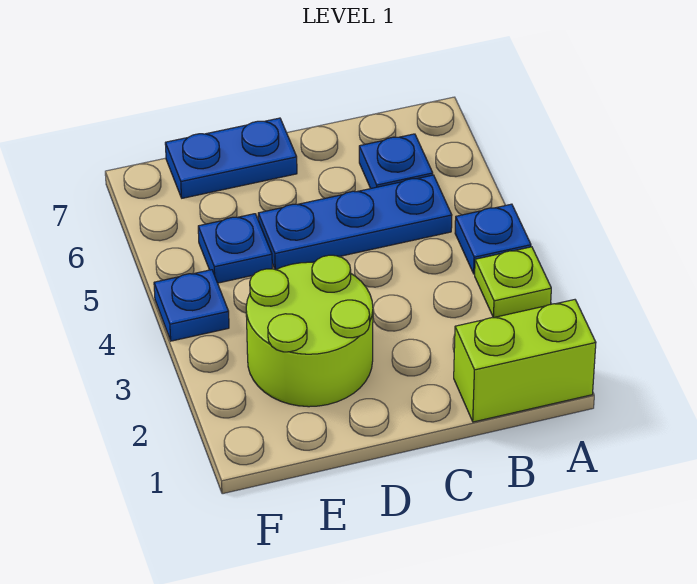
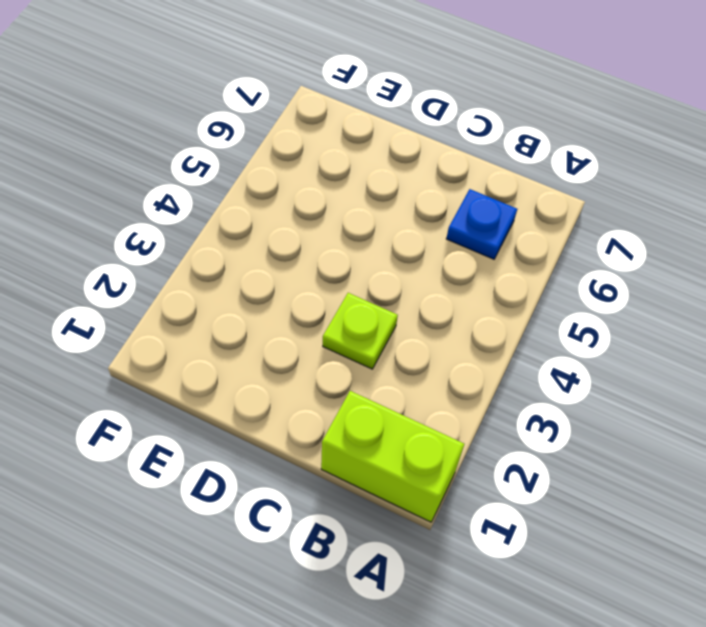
lime 1x1 plate [323,293,398,369] -> lime 1x1 plate moved to [475,247,551,318]
none -> blue 1x1 plate [455,204,531,274]
none -> blue 1x3 plate [258,175,452,270]

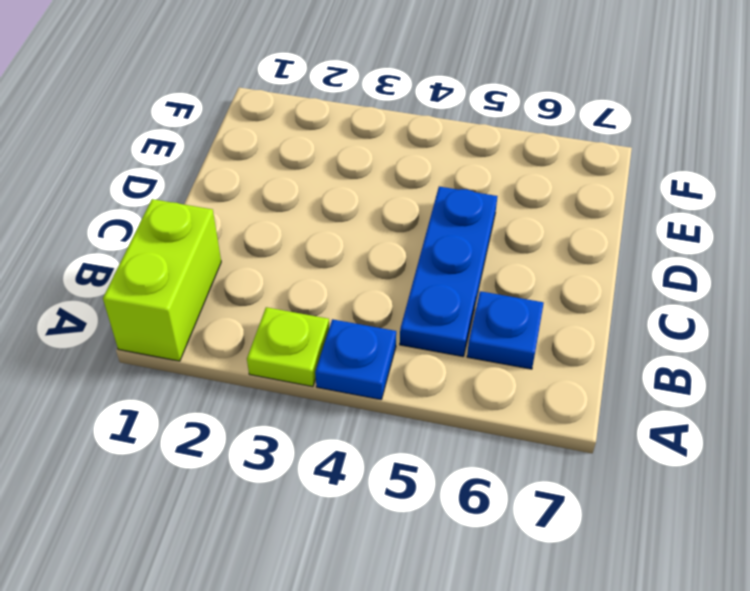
none -> lime 2x2 round brick [246,255,373,407]
none -> blue 1x2 plate [165,118,297,198]

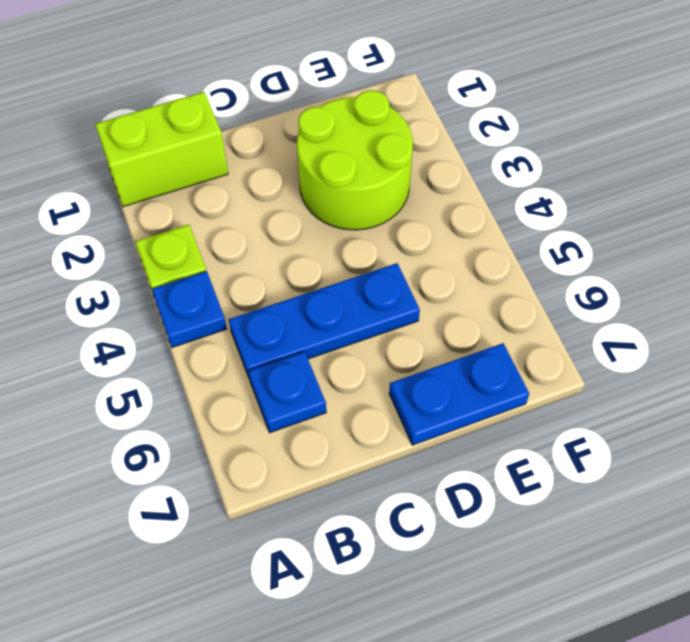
none -> blue 1x1 plate [198,214,272,283]
none -> blue 1x1 plate [154,270,229,341]

